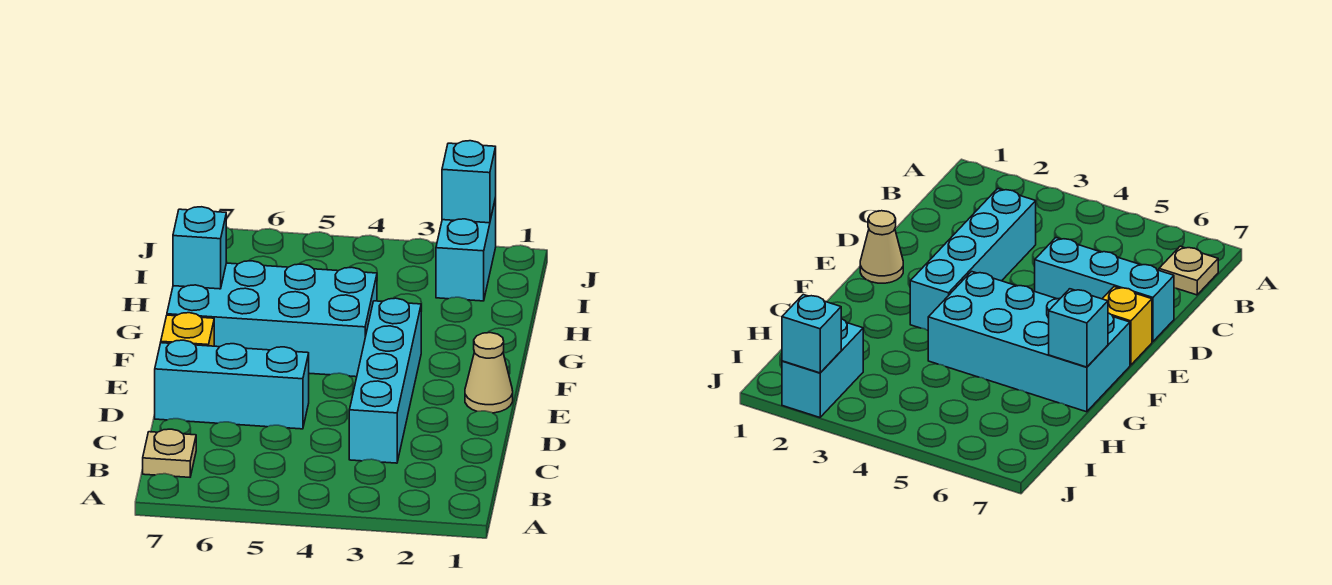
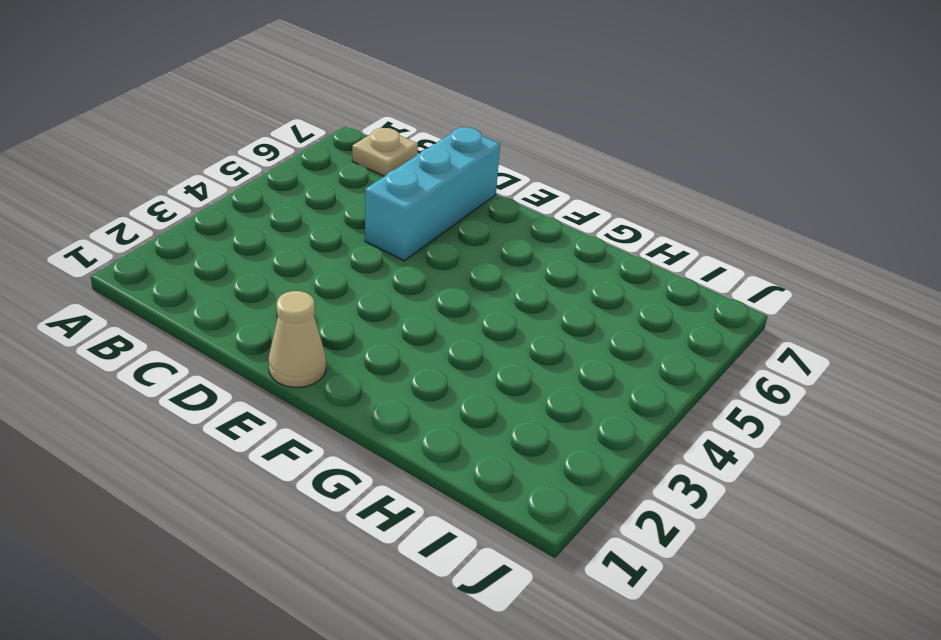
none -> cyan 1x4 brick [349,298,421,463]
none -> yellow 1x1 brick [161,313,214,346]

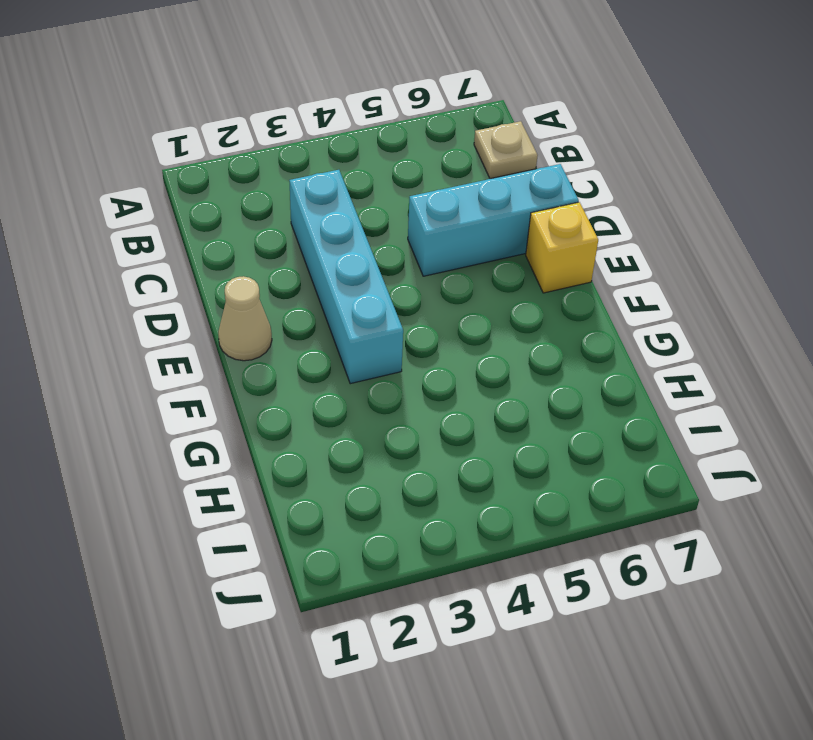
none -> cyan 2x4 brick [167,261,377,377]
none -> cyan 1x2 brick [436,198,496,301]

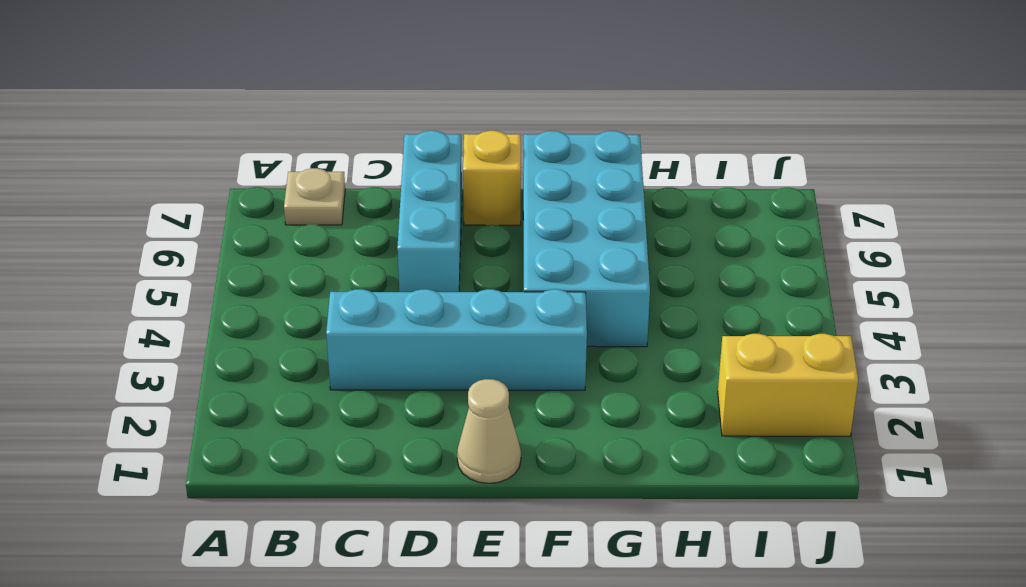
yellow 1x2 brick [718,334,858,436] -> cyan 1x2 brick [436,198,496,301]
none -> cyan 1x1 brick [173,207,226,289]
none -> cyan 1x1 brick [442,141,496,223]

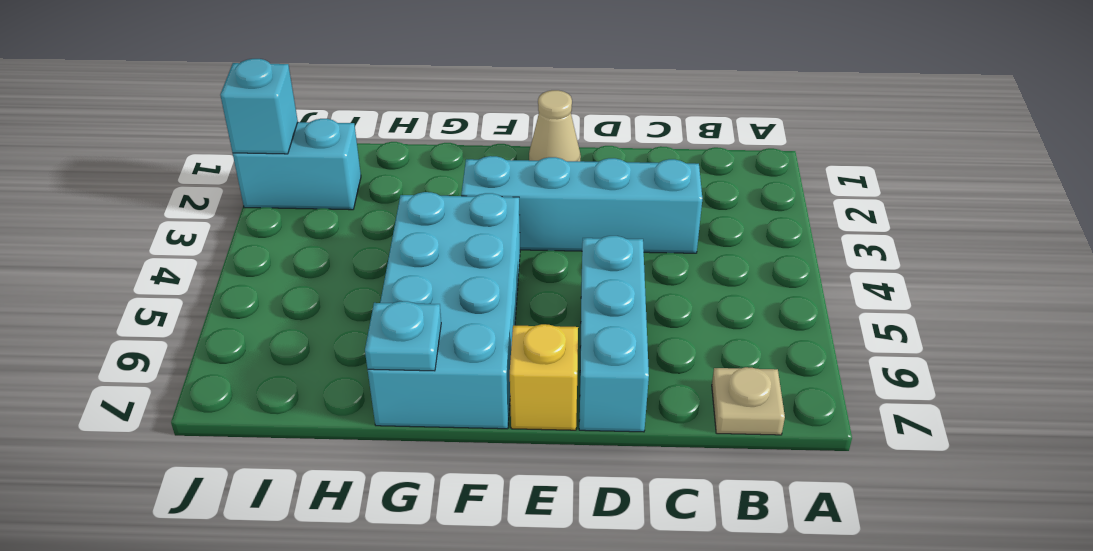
cyan 1x1 plate [365,301,441,371] -> cyan 1x1 brick [173,207,226,289]

